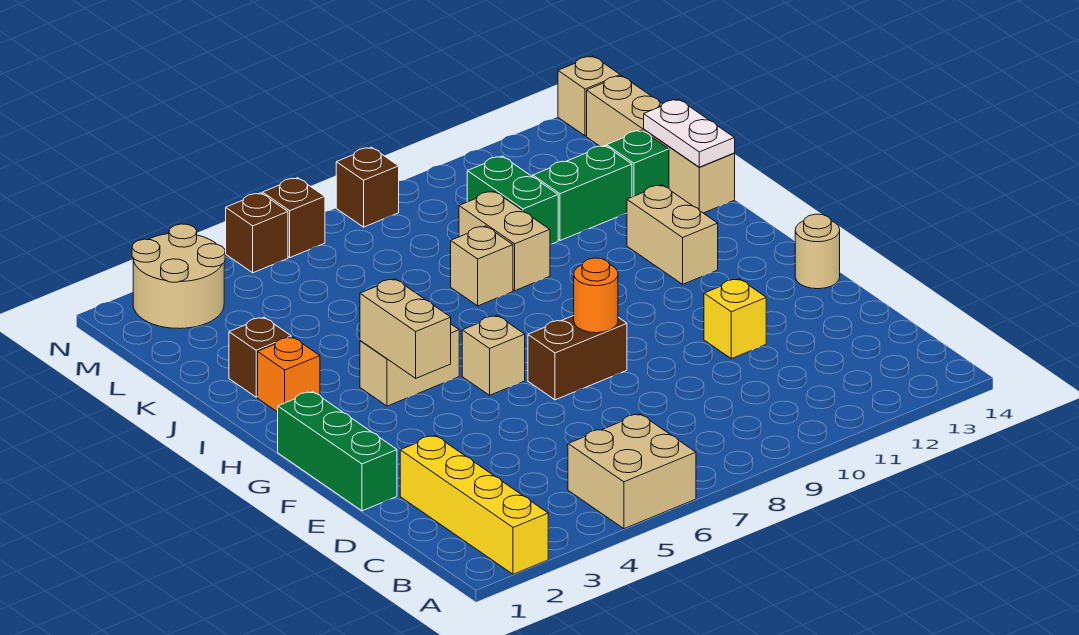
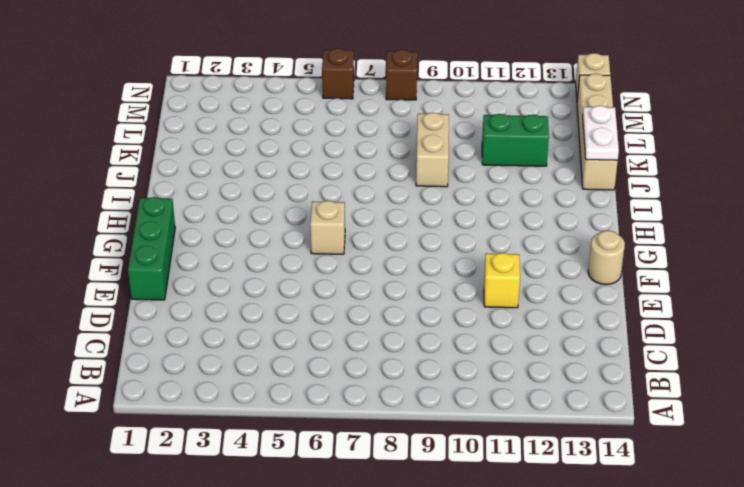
none -> yellow 1x4 brick [400,435,548,574]
none -> tan 2x2 brick [568,414,696,529]
none -> brown 1x2 brick [528,316,627,400]

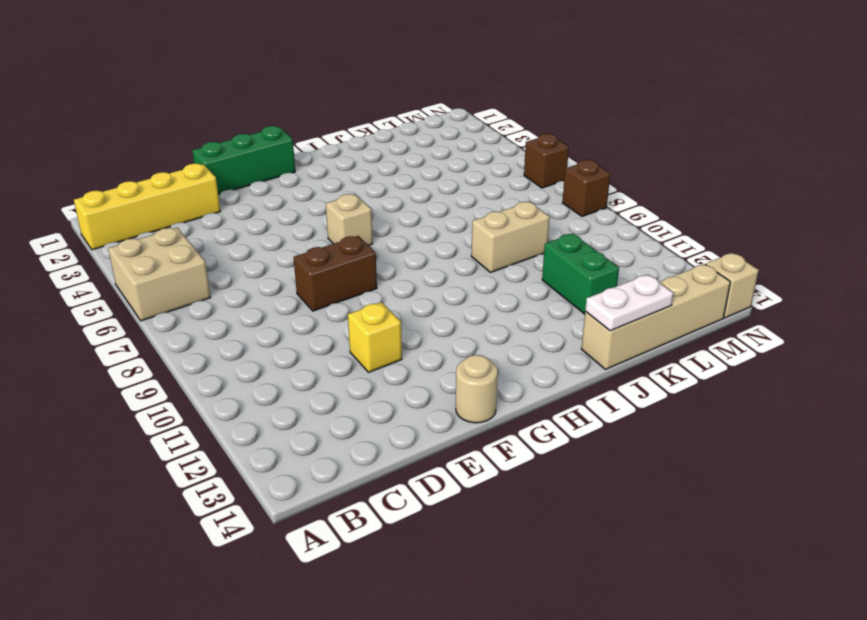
brown 1x2 brick [293,236,377,311] -> brown 1x2 brick turned to [528,316,627,400]
none -> tan 1x2 brick [360,324,459,406]
none -> tan 1x2 brick [627,185,718,284]
none -> orange 1x1 brick [258,337,320,412]

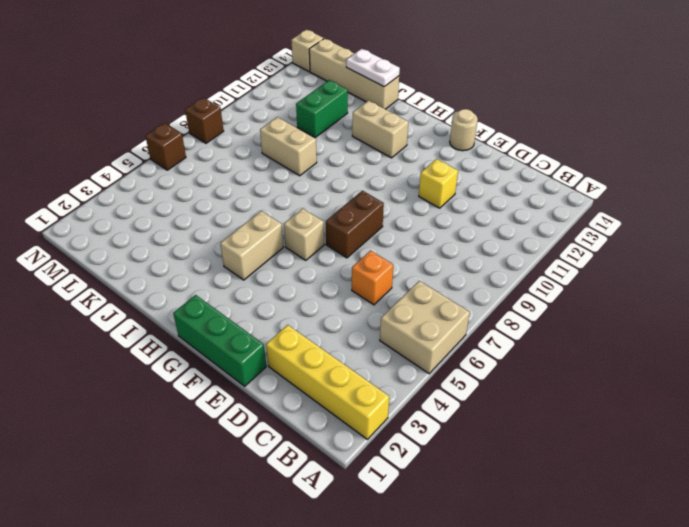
orange 1x1 brick [352,251,393,305] -> orange 1x1 brick moved to [258,337,320,412]
none -> brown 1x1 brick [229,317,291,397]
none -> tan 1x1 brick [451,226,513,306]
none -> green 1x2 brick [467,156,558,244]

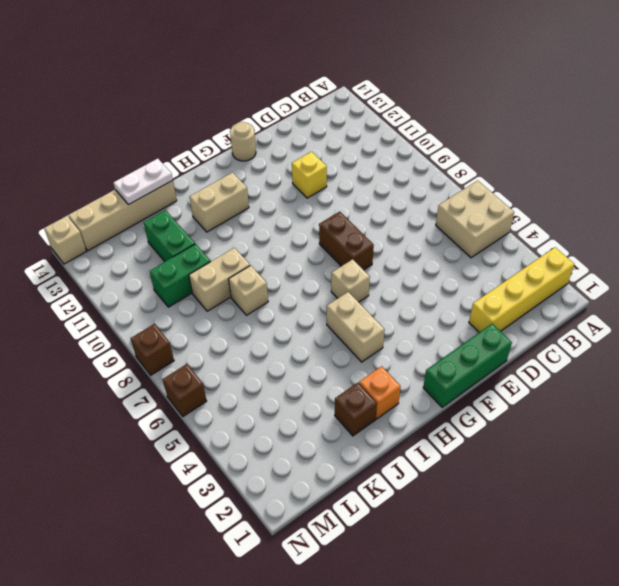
none -> green 1x1 brick [607,130,669,197]
none -> tan 2x2 round brick [132,224,225,329]
none -> brown 1x1 brick [225,193,288,273]

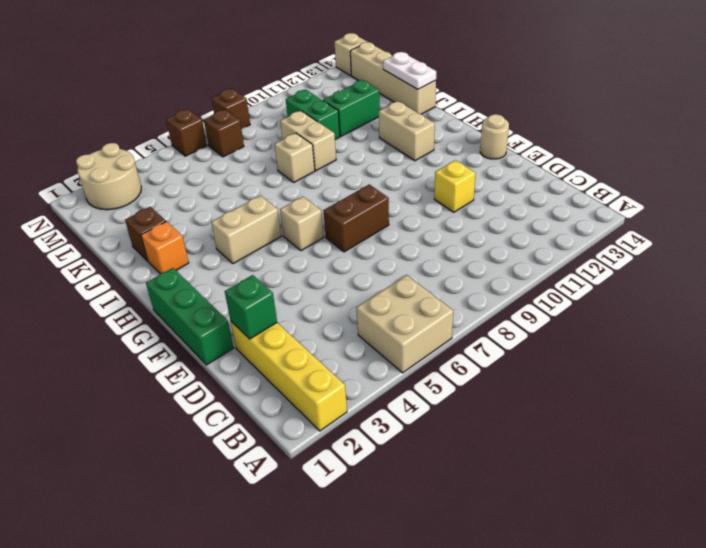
green 1x1 brick [225,275,277,339] -> green 1x1 brick moved to [607,130,669,197]
brown 1x1 brick [204,109,244,157] -> brown 1x1 brick moved to [225,193,288,273]
none -> orange 1x1 round brick [574,258,618,333]
none -> tan 1x2 brick [360,279,451,378]

